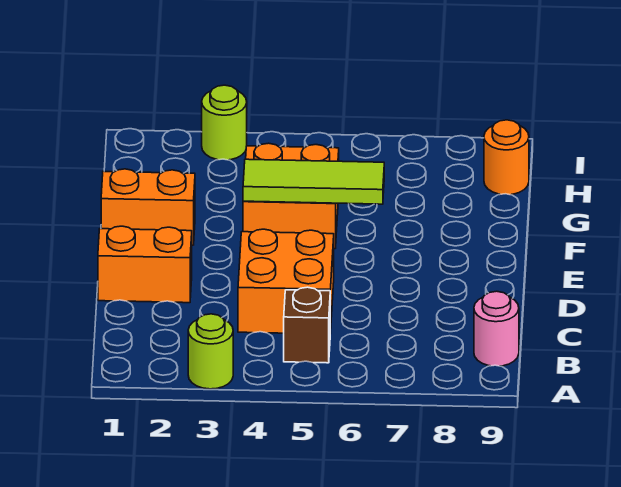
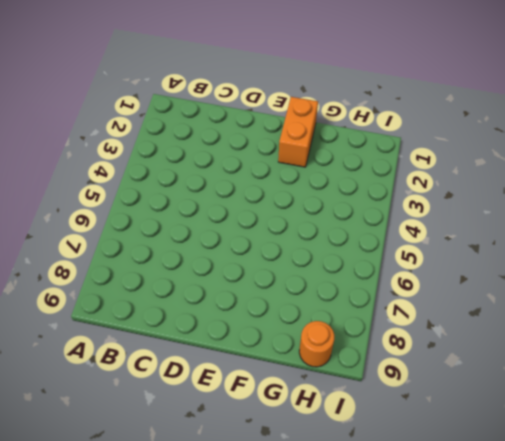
none -> lime 1x1 round brick [188,314,233,389]
none -> brown 1x1 brick [284,287,330,363]

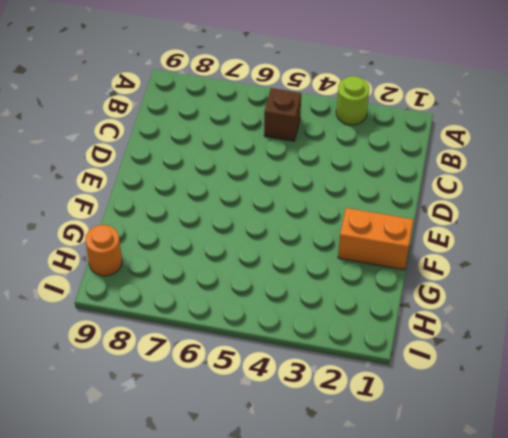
none -> pink 1x1 round brick [474,291,519,366]
none -> orange 2x2 brick [238,229,334,334]

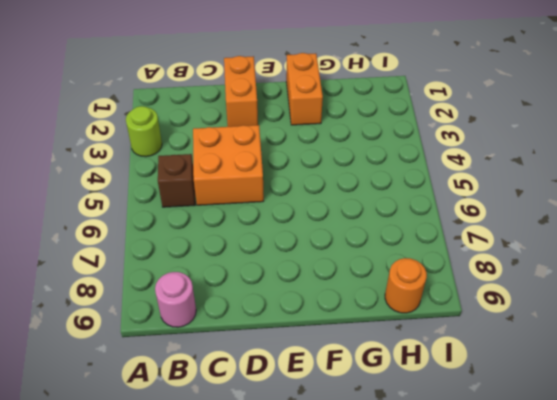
none -> orange 2x2 brick [243,143,339,249]
none -> lime 1x1 round brick [202,85,247,160]

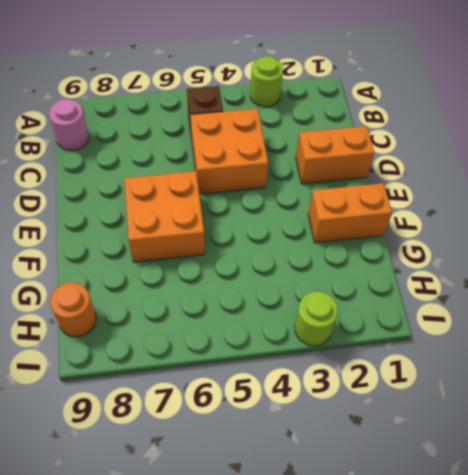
orange 2x2 brick [124,171,205,262] -> orange 2x2 brick moved to [243,143,339,249]
none -> lime 1x3 tile [243,159,384,204]

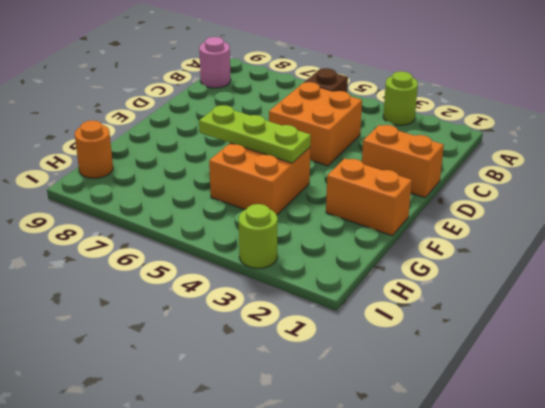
lime 1x3 plate [199,105,311,163] -> lime 1x3 tile [243,159,384,204]

